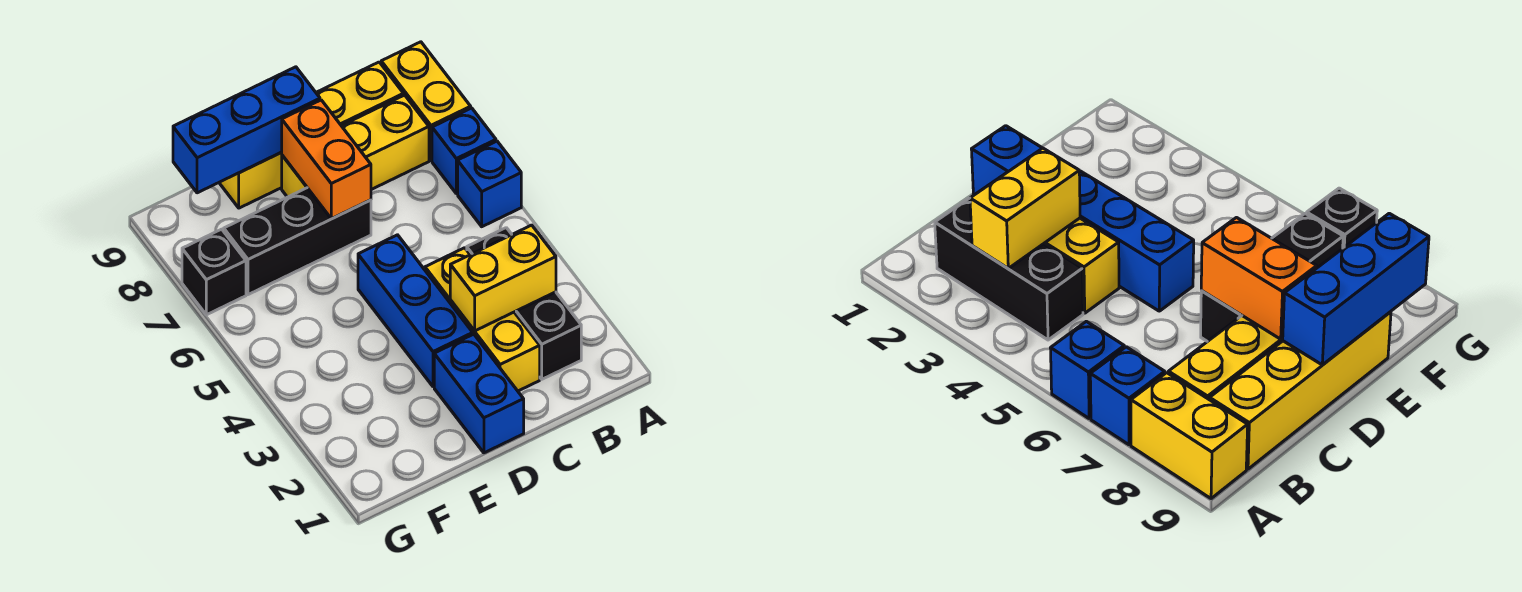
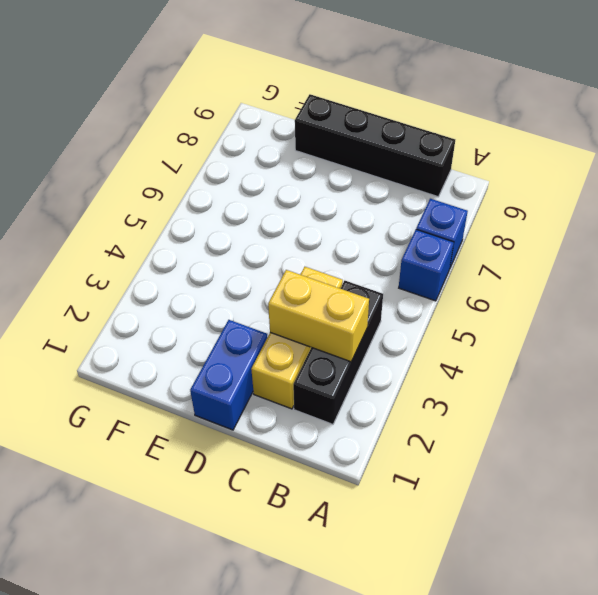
black 1x4 brick [295,94,455,197] -> yellow 1x4 brick [219,62,404,208]
none -> yellow 1x2 brick [381,42,471,160]
none -> yellow 1x3 brick [282,95,429,197]
none -> blue 1x3 brick [358,235,473,387]

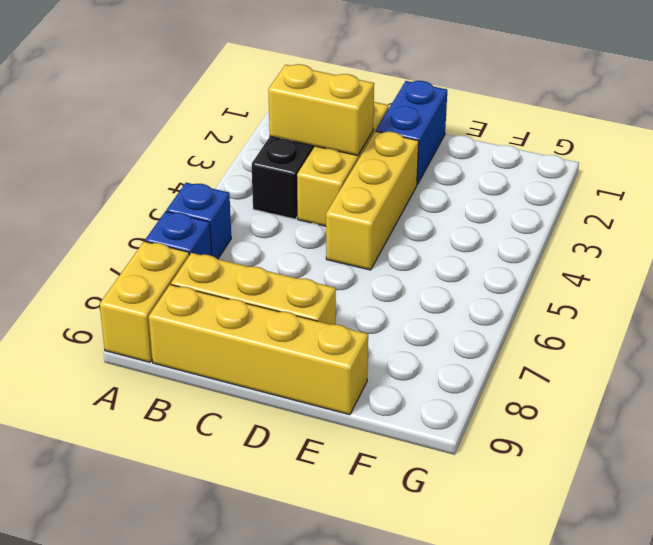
yellow 1x3 brick [326,131,419,270] -> blue 1x3 brick [358,235,473,387]
none -> black 1x3 brick [224,188,371,295]
none -> black 1x1 brick [182,229,246,315]
none -> orange 1x2 brick [282,100,371,219]

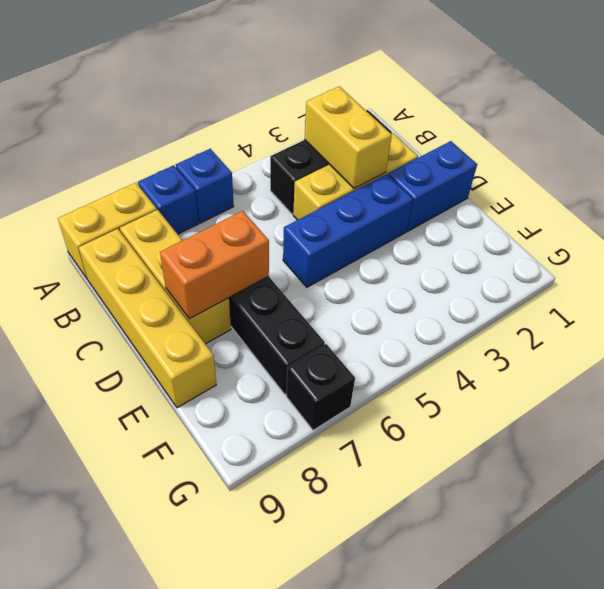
none -> blue 1x3 brick [173,67,320,193]

